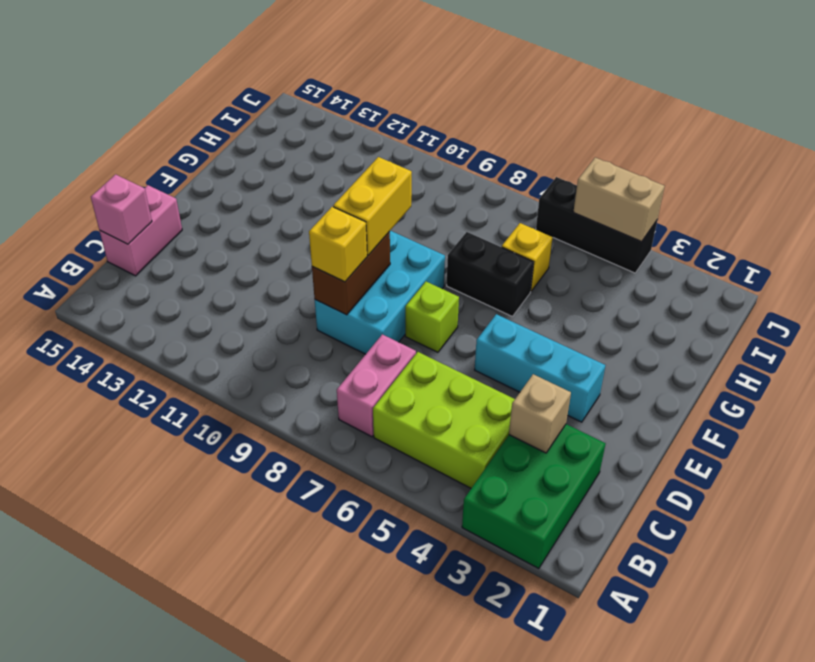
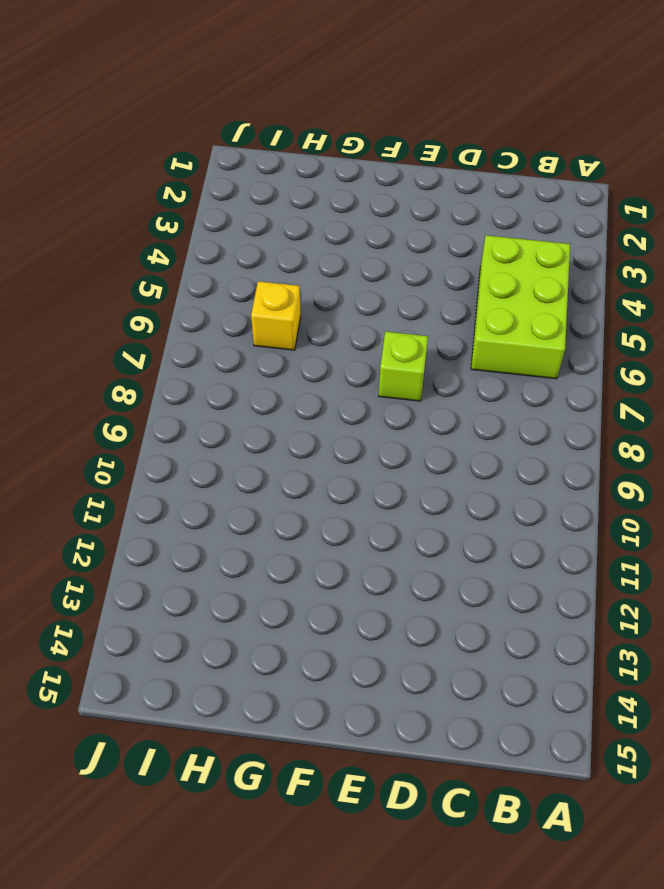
none -> green 2x3 brick [462,424,606,569]
none -> pink 1x2 brick [337,334,416,437]
none -> pink 1x2 brick [100,185,182,276]

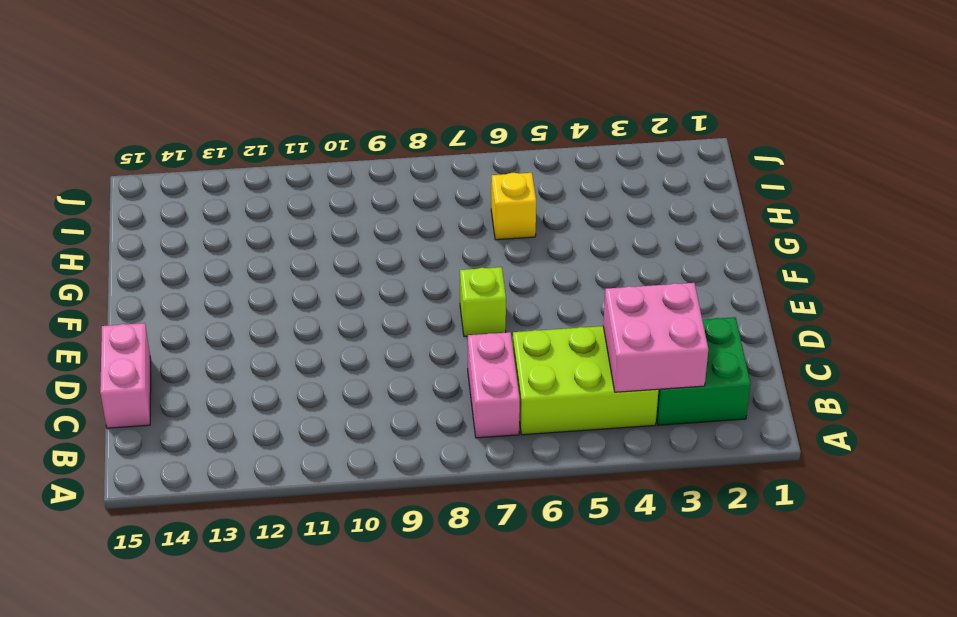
green 2x2 brick [656,317,750,425] -> green 2x3 brick [462,424,606,569]
pink 2x2 brick [603,283,708,392] -> tan 1x1 brick [509,374,571,453]
none -> cyan 2x3 brick [315,231,445,354]
none -> cyan 1x3 brick [475,314,605,422]
none -> black 1x2 brick [447,232,534,316]

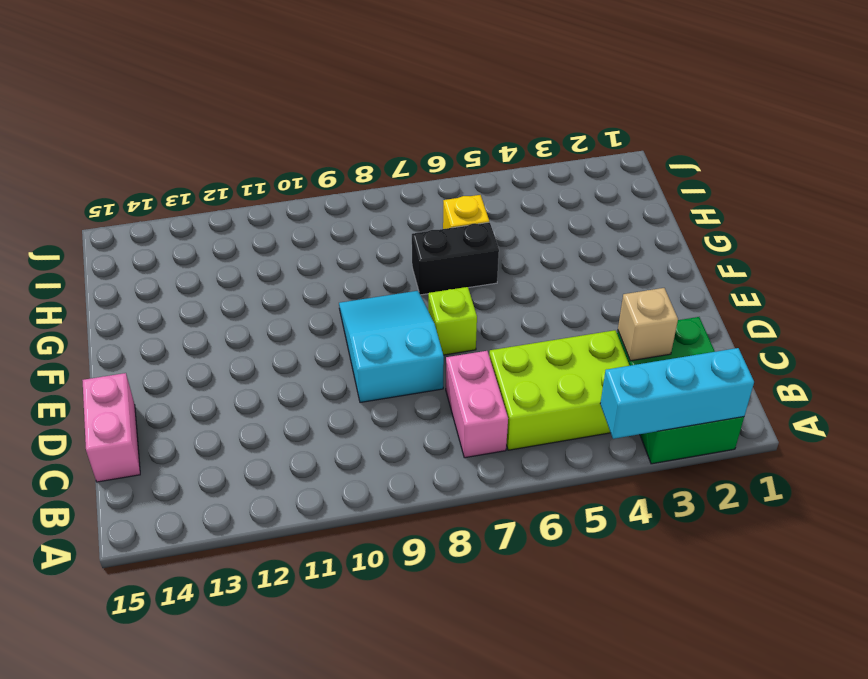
cyan 1x3 brick [600,348,754,439] -> cyan 1x3 brick moved to [475,314,605,422]
cyan 2x3 slope [339,291,444,403] -> cyan 2x3 brick [315,231,445,354]
none -> black 1x3 brick [536,177,657,273]
none -> pink 1x1 brick [91,174,152,244]
none -> brown 1x2 brick [312,232,390,315]

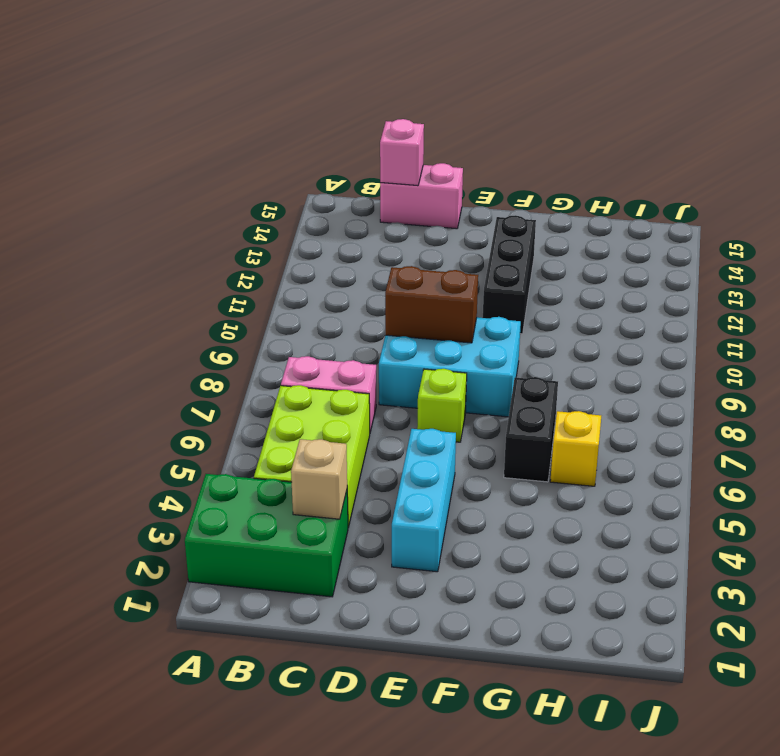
black 1x3 brick [483,215,536,334] -> black 1x3 brick moved to [536,177,657,273]
none -> tan 1x2 brick [573,158,665,242]
none -> yellow 1x1 brick [309,207,367,282]
none -> yellow 1x2 brick [333,157,412,255]

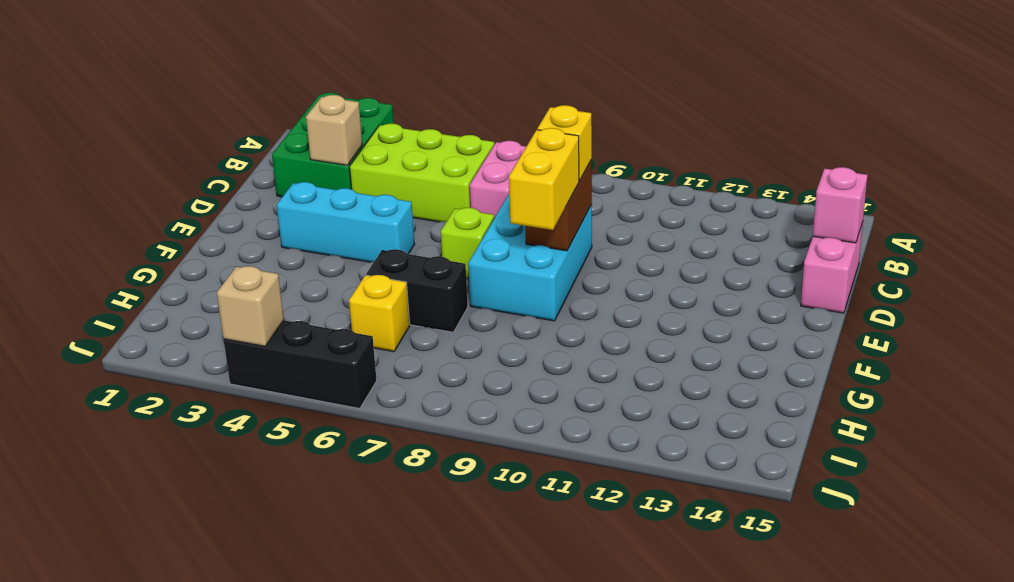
tan 1x1 brick [217,266,284,346] -> tan 1x2 brick [573,158,665,242]

